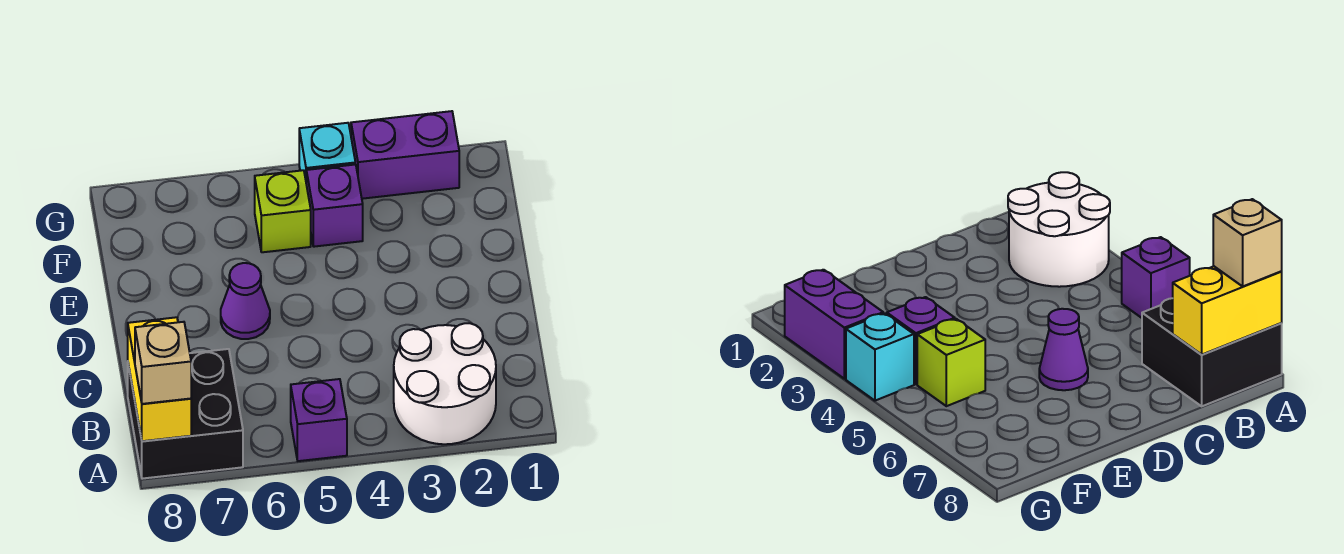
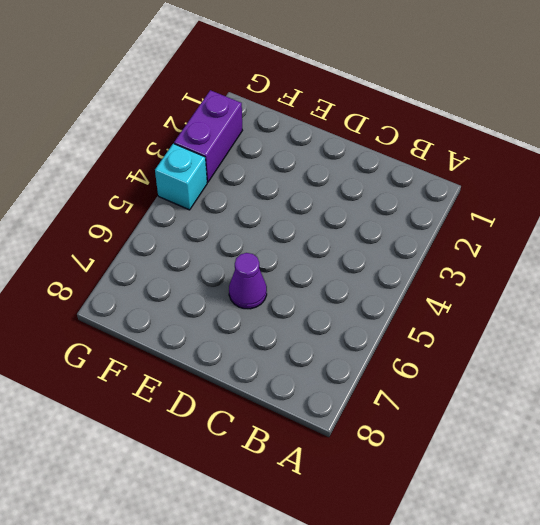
none -> white 2x2 round brick [394,323,496,444]
none -> purple 1x1 brick [291,379,347,461]

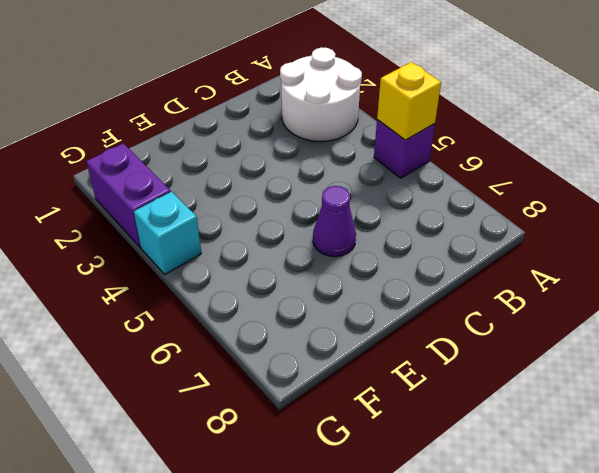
yellow 1x1 brick [377,62,441,140] -> none
none -> black 2x2 brick [128,349,243,479]
none -> purple 1x1 brick [306,164,363,247]

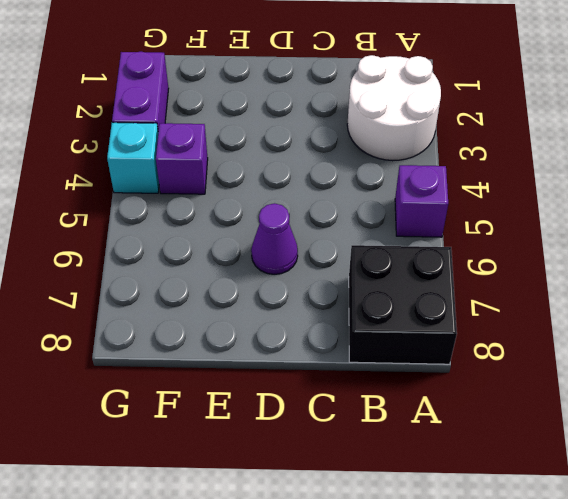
none -> lime 1x1 brick [255,170,311,252]
none -> yellow 1x2 brick [128,317,191,441]

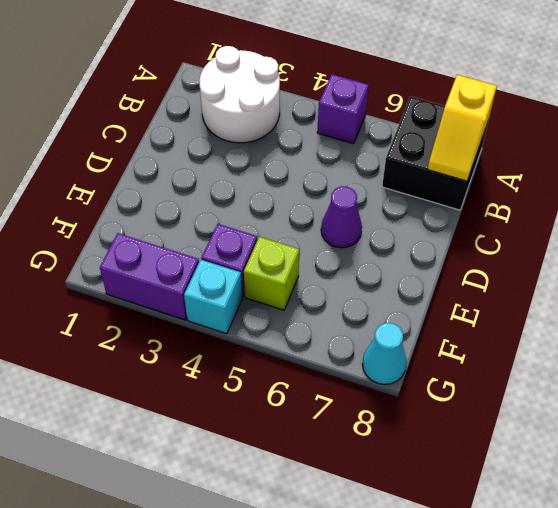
yellow 1x2 slope [428,75,497,181] -> yellow 1x2 brick [128,317,191,441]
cyan 1x1 cone [362,323,407,385] -> none
none -> tan 1x1 brick [135,322,191,404]

